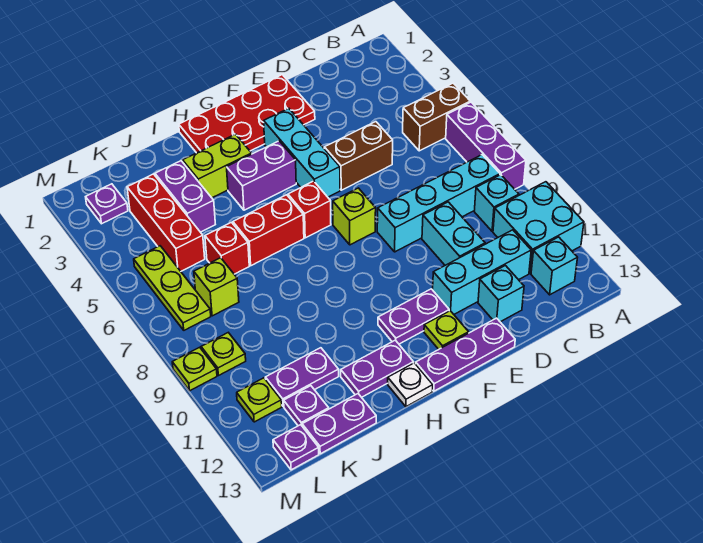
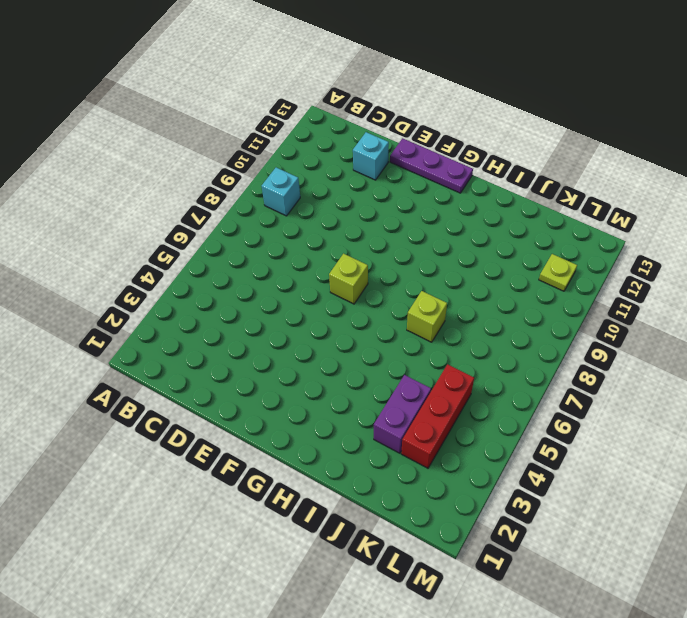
lime 1x1 brick [407,291,447,342] -> lime 1x1 brick moved to [194,258,239,316]
none -> brown 1x2 brick [403,83,470,151]
none -> purple 1x3 brick [446,102,526,189]
none -> cyan 2x2 brick [493,182,584,273]
none -> cyan 1x4 brick [377,155,500,252]

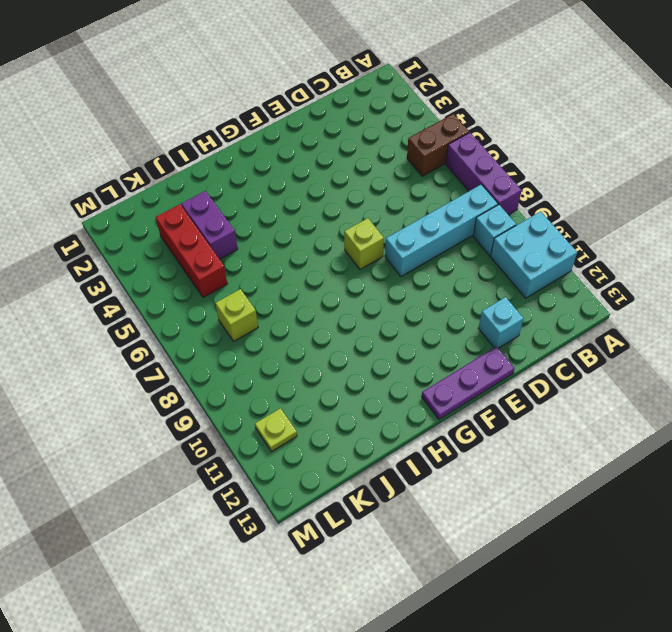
none -> cyan 1x1 brick [531,237,577,295]
none -> cyan 1x3 brick [433,230,531,314]
none -> brown 1x2 brick [324,122,393,190]
none -> cyan 1x2 brick [422,202,485,265]

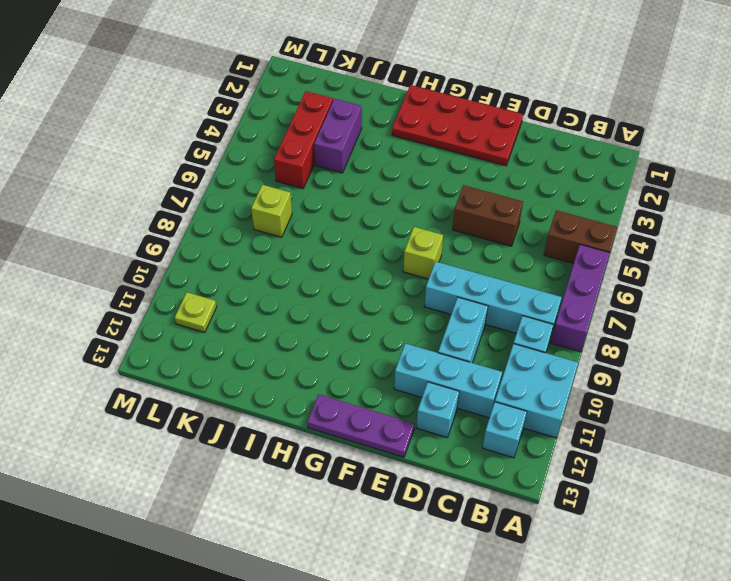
none -> cyan 1x3 brick [264,108,340,197]
none -> purple 1x2 plate [378,289,449,344]
none -> lime 1x1 plate [424,311,469,349]
none -> purple 1x2 brick [227,141,296,210]

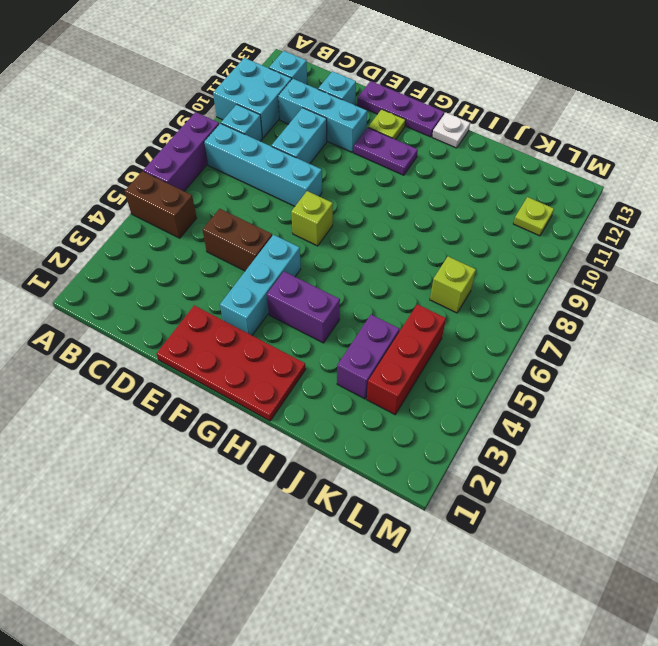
none -> red 1x1 brick [288,181,331,238]
none -> lime 1x2 brick [183,134,252,198]
none -> red 1x2 brick [233,195,304,266]
none -> purple 1x2 plate [341,340,413,397]

